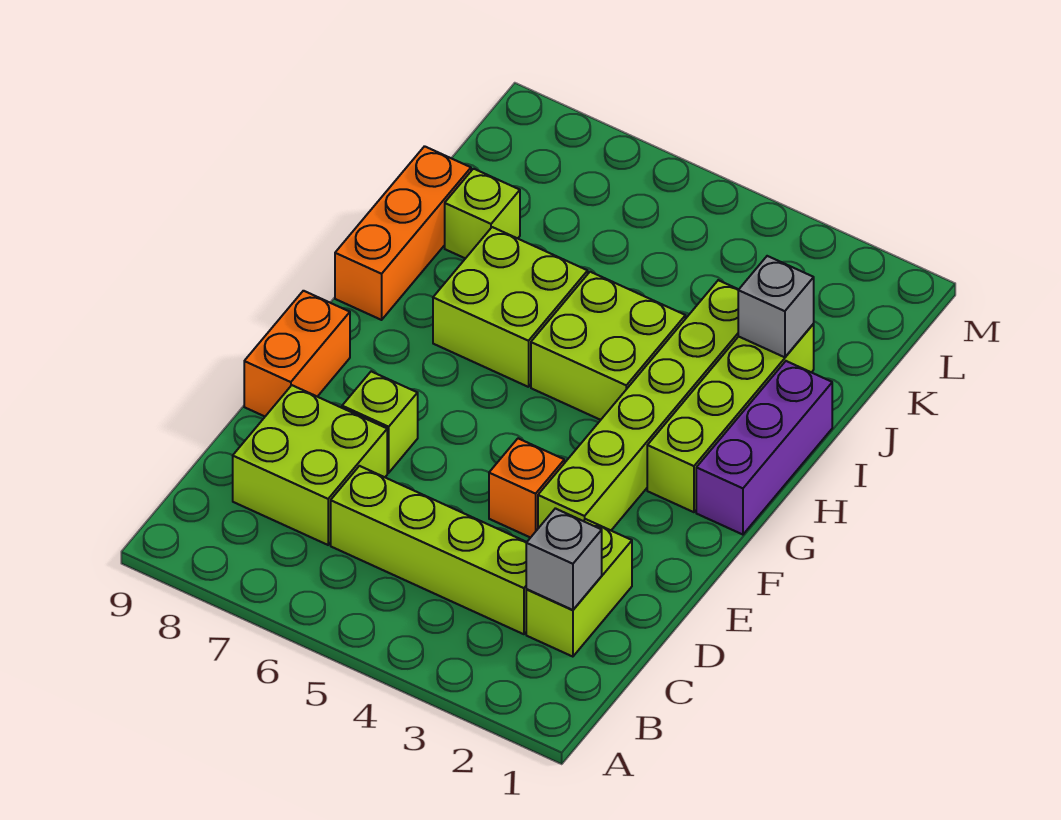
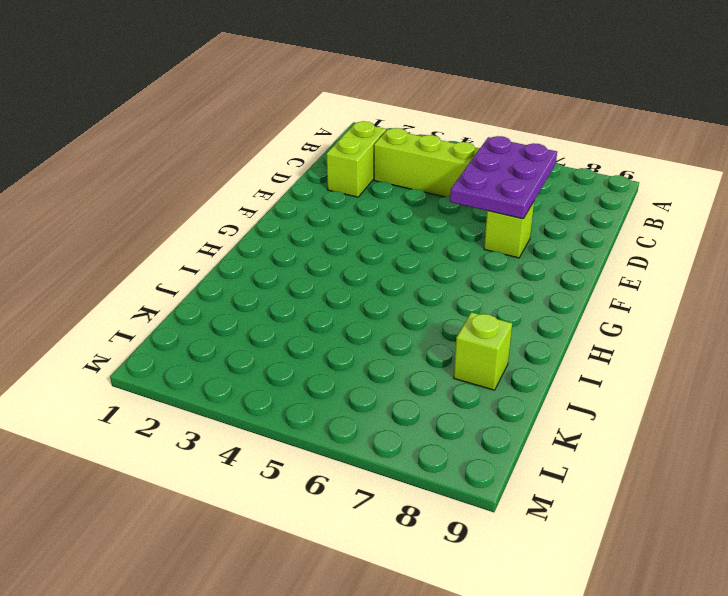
purple 2x3 plate [450,136,557,219] -> none
none -> lime 2x2 brick [233,385,387,545]
none -> lime 1x6 brick [538,280,739,530]
none -> orange 1x1 brick [489,439,564,538]

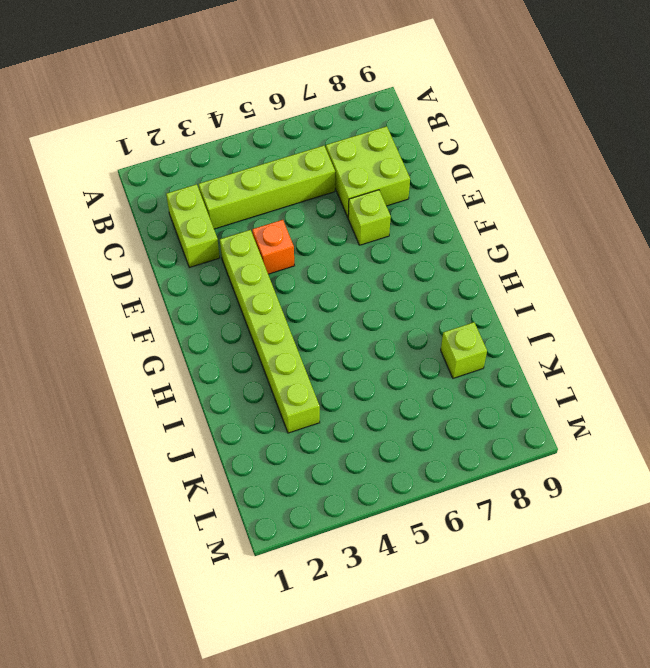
none -> orange 1x2 brick [244,291,350,416]
none -> purple 1x3 brick [696,361,832,535]
none -> lime 1x4 brick [647,324,814,512]

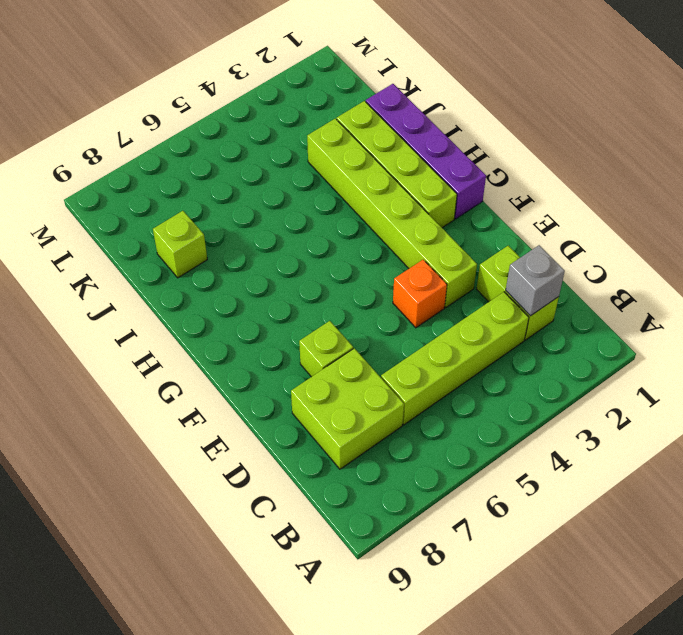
purple 1x4 brick [366,84,486,219] -> purple 1x3 brick [696,361,832,535]
none -> orange 1x2 brick [244,291,350,416]
none -> lime 2x2 brick [531,272,686,420]
none -> lime 2x2 brick [433,227,588,387]

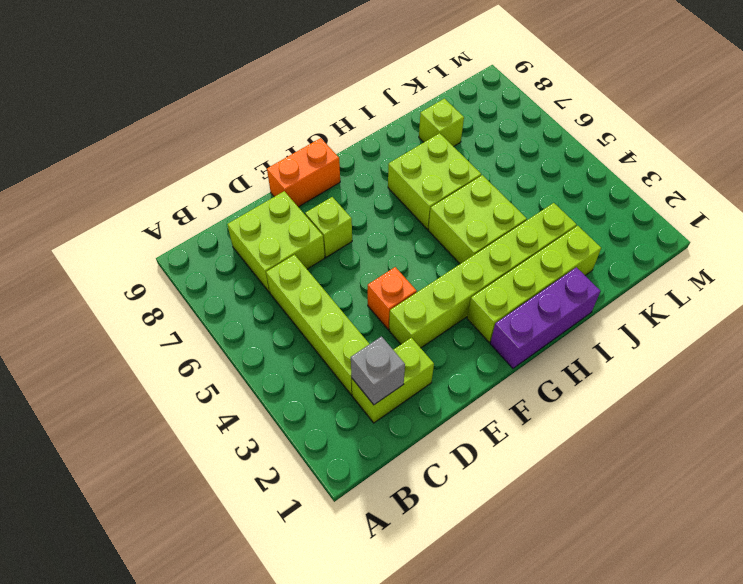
none -> orange 1x3 brick [335,146,471,320]
none -> grey 1x1 brick [738,256,814,357]

